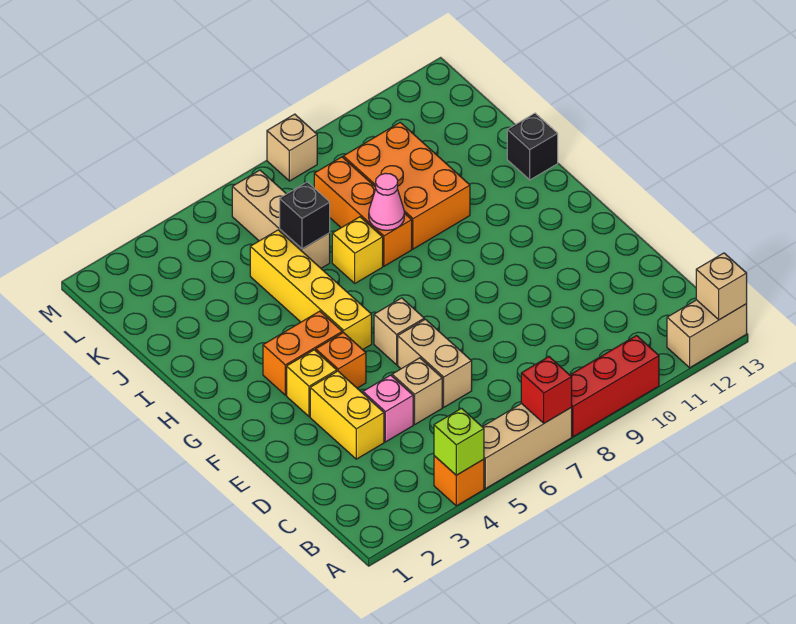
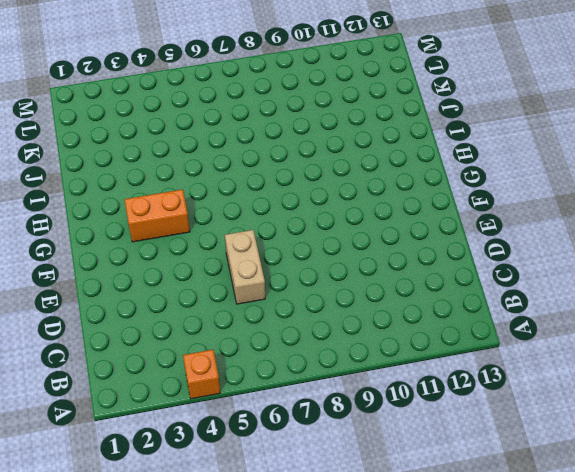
none -> tan 1x3 brick [483,403,572,489]
none -> red 1x3 brick [570,336,659,437]
none -> tan 1x2 brick [667,300,747,368]

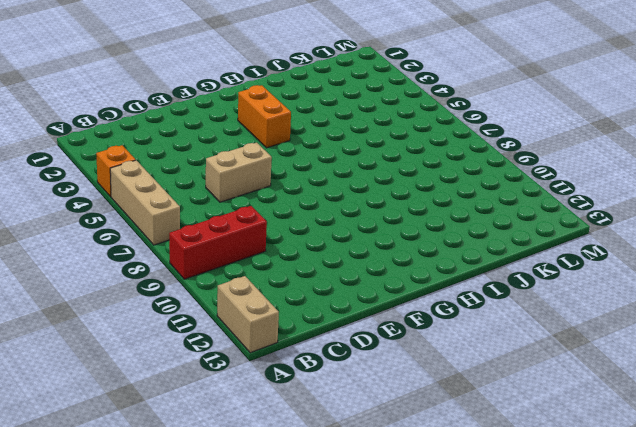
red 1x3 brick [169,206,267,279] -> red 1x3 brick turned to [570,336,659,437]
none -> yellow 1x2 brick [310,371,384,459]
none -> pink 1x1 brick [363,375,413,442]
none -> tan 1x1 brick [392,358,442,424]

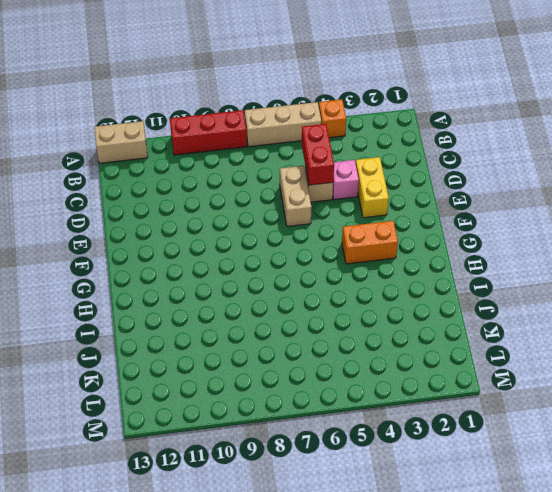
red 1x2 brick [302,124,334,185] -> none
none -> yellow 1x1 brick [287,350,337,417]
none -> orange 1x1 brick [316,332,366,388]
none -> tan 1x1 brick [374,298,424,365]

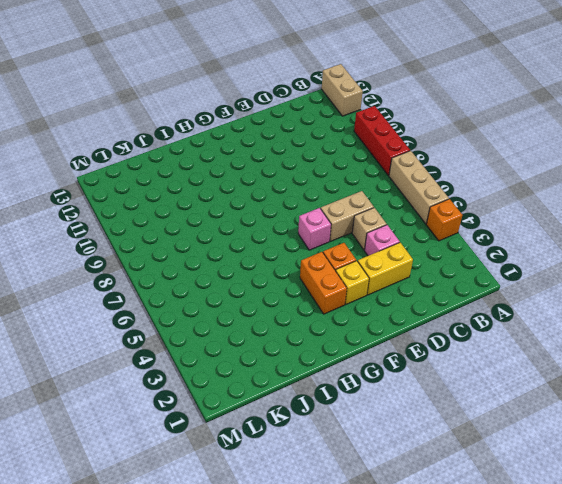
pink 1x1 brick [298,208,331,250] -> tan 1x1 brick [374,298,424,365]
none -> yellow 1x4 brick [250,230,372,350]
none -> yellow 1x1 brick [332,217,383,283]
none -> orange 1x3 brick [314,157,412,266]

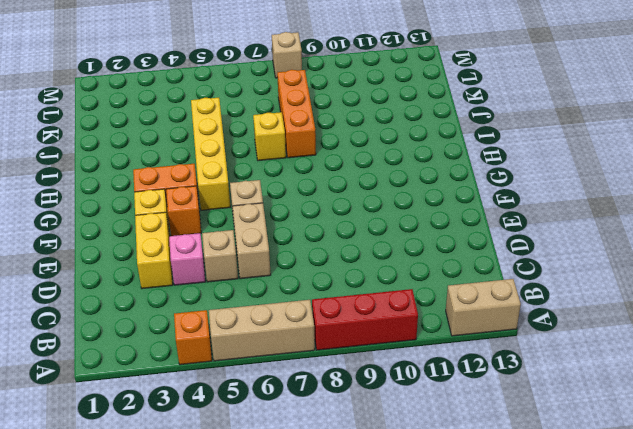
none -> orange 2x3 brick [343,122,470,249]
none -> black 1x1 brick [507,113,558,180]
none -> tan 1x3 brick [232,170,330,268]

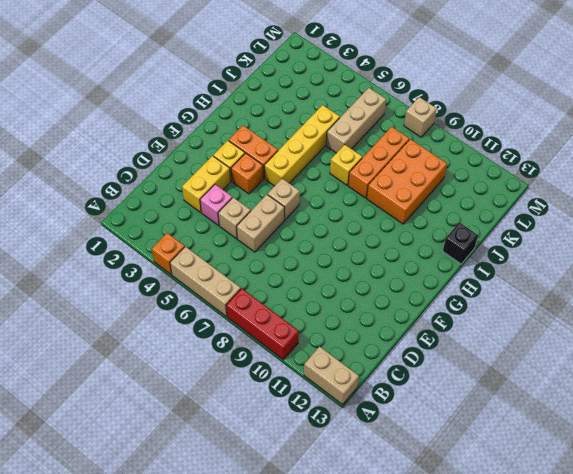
none -> lime 1x1 brick [434,408,484,475]
none -> red 1x1 brick [521,357,572,423]
none -> tan 1x1 brick [696,253,747,320]

